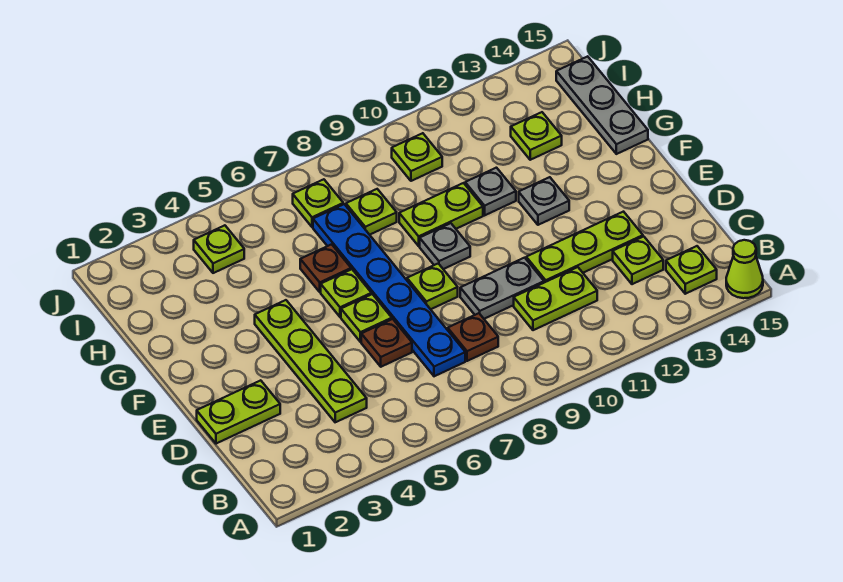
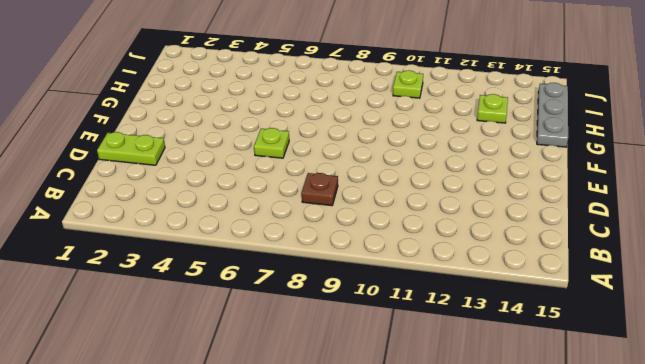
none -> lime 1x1 cone [726,240,763,298]
none -> lime 1x1 plate [666,246,717,294]
none -> lime 1x4 plate [255,300,367,422]

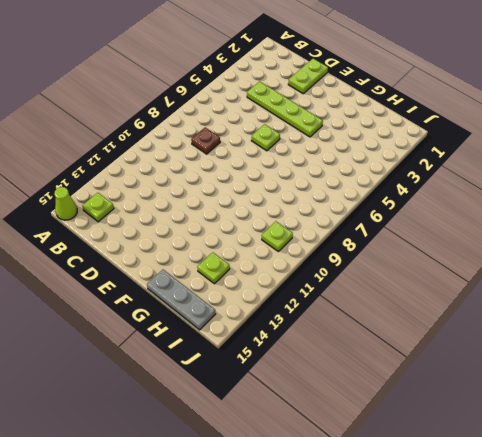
none -> blue 1x6 plate [313,204,465,376]
none -> lime 1x2 plate [514,267,597,330]
none -> lime 1x1 plate [613,236,663,284]

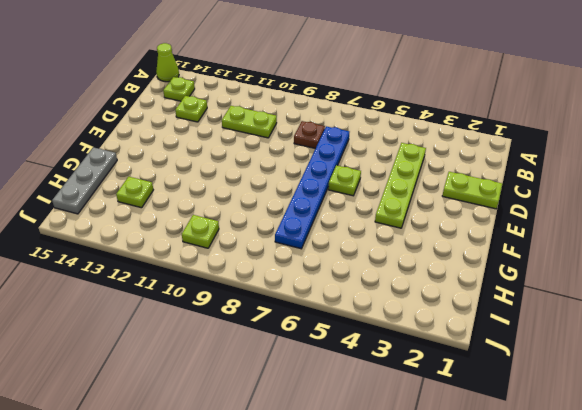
none -> brown 1x1 plate [361,319,412,367]
none -> grey 1x2 plate [460,258,544,319]
none -> lime 1x3 plate [526,212,643,283]

